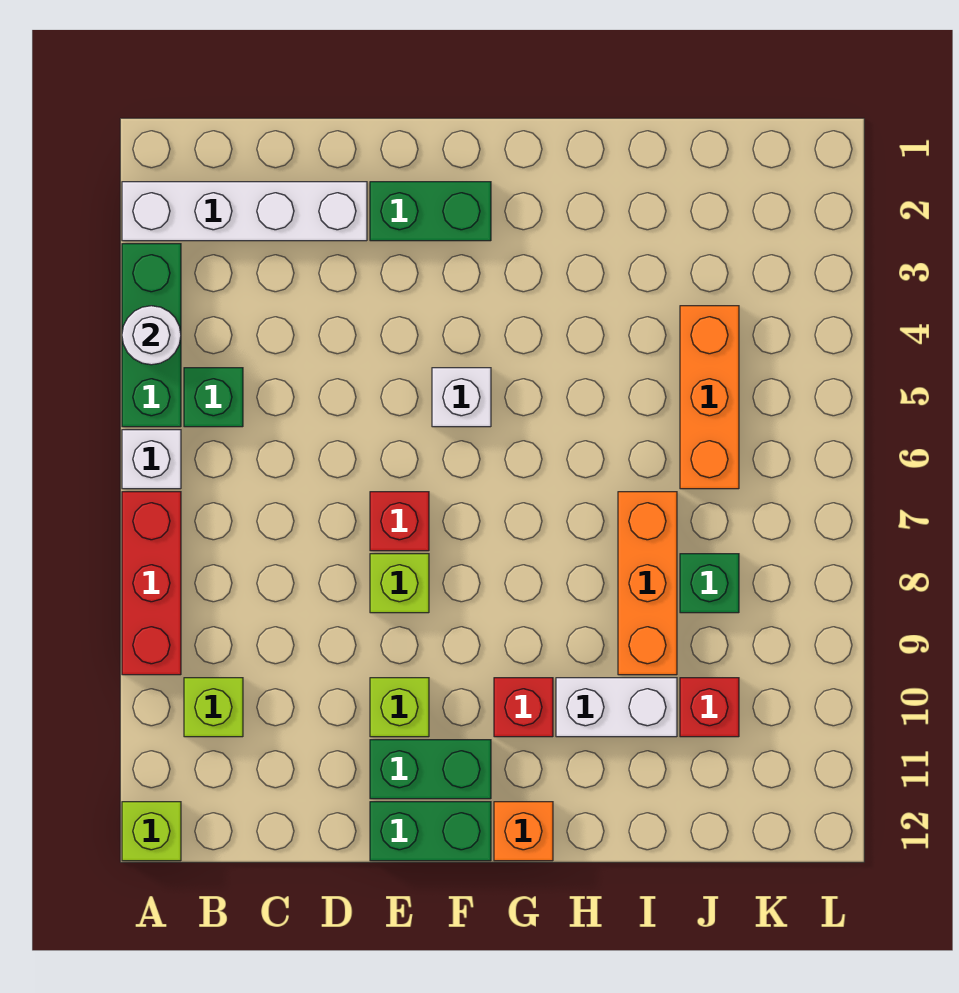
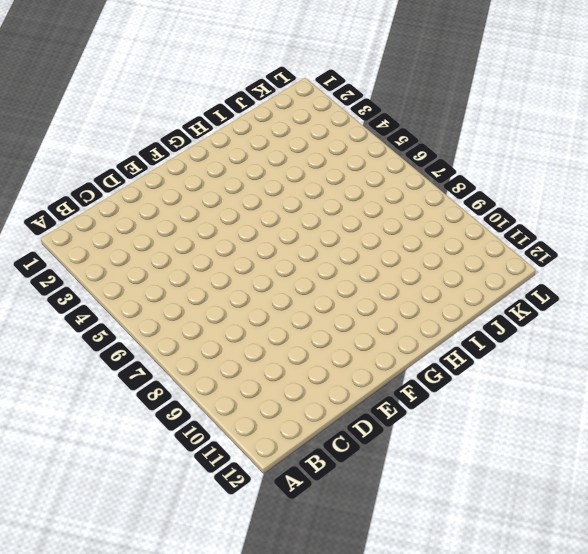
none -> white 1x4 brick [122,182,367,241]
none -> green 1x3 brick [122,244,181,427]
none -> white 1x1 brick [122,430,181,489]

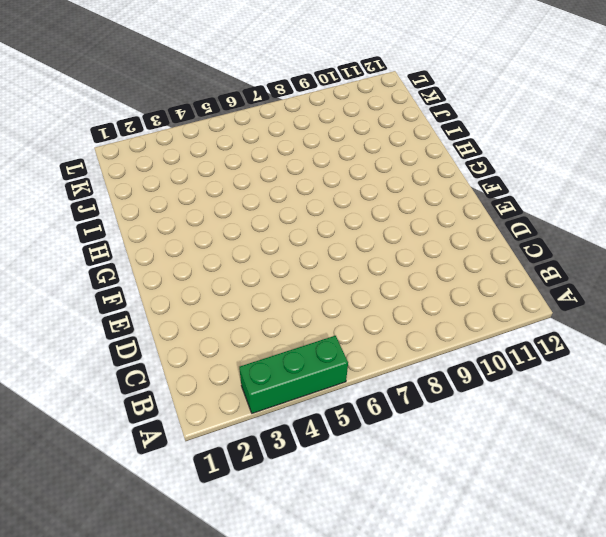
none -> white 1x4 brick [122,182,367,241]
none -> white 1x1 brick [122,430,181,489]
none -> red 1x3 brick [122,492,181,675]

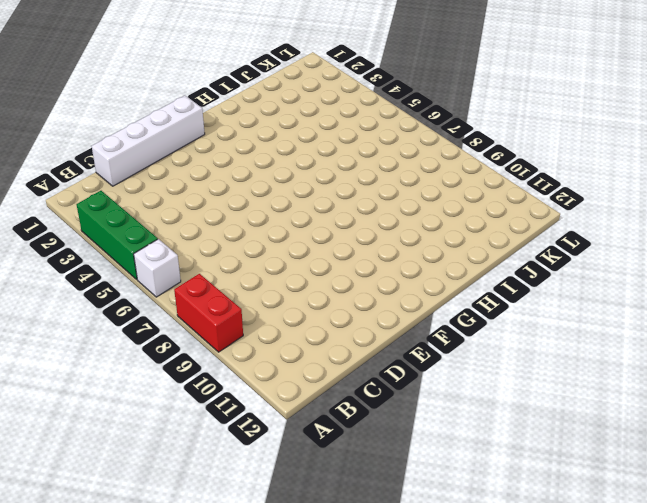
red 1x2 brick [174,274,243,352] -> red 1x3 brick [122,492,181,675]
white 1x4 brick [92,96,205,186] -> white 1x4 brick moved to [122,182,367,241]
none -> lime 1x1 brick [122,802,181,861]
none -> green 1x1 brick [184,368,243,427]
none -> lime 1x1 brick [184,678,243,737]

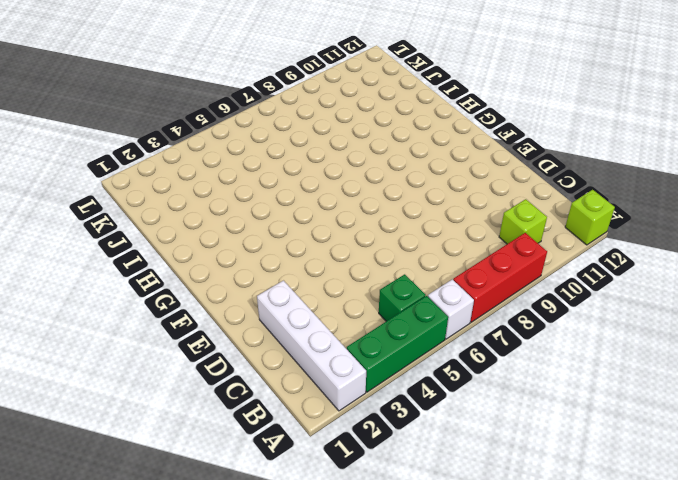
none -> green 1x2 brick [370,182,491,241]
none -> red 1x1 brick [370,492,429,551]
none -> lime 1x1 brick [370,554,429,613]

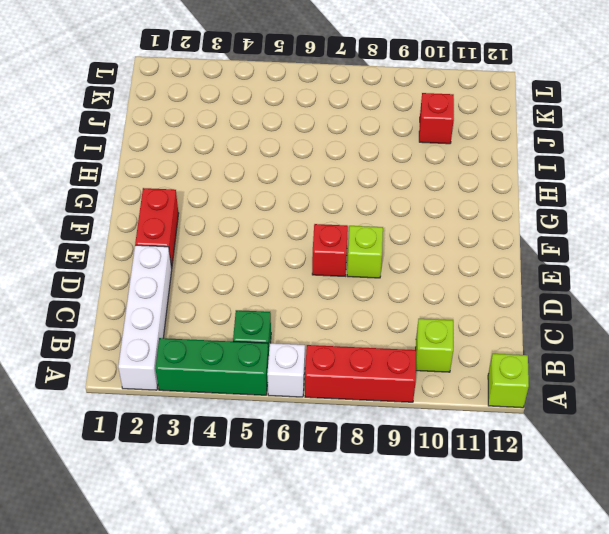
red 1x2 brick [135,188,179,268] -> green 1x2 brick [370,182,491,241]
none -> lime 1x1 brick [370,678,429,737]
none -> green 1x2 brick [370,740,491,799]
none -> green 1x2 brick [370,802,491,861]

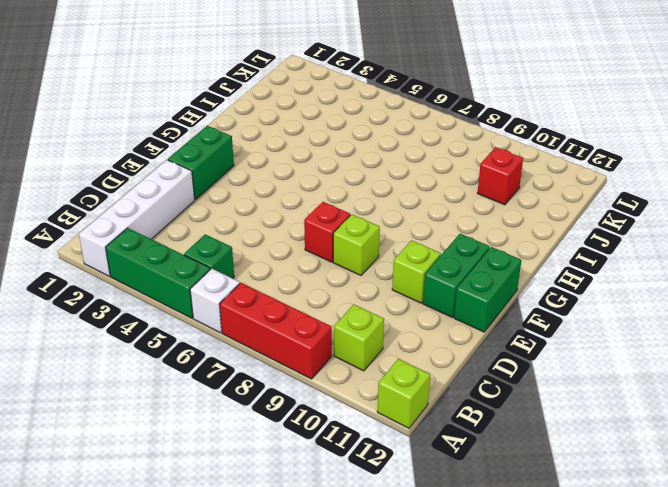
none -> white 1x1 brick [432,368,491,427]
none -> red 1x1 brick [494,678,553,737]
none -> orange 1x1 brick [494,802,553,861]

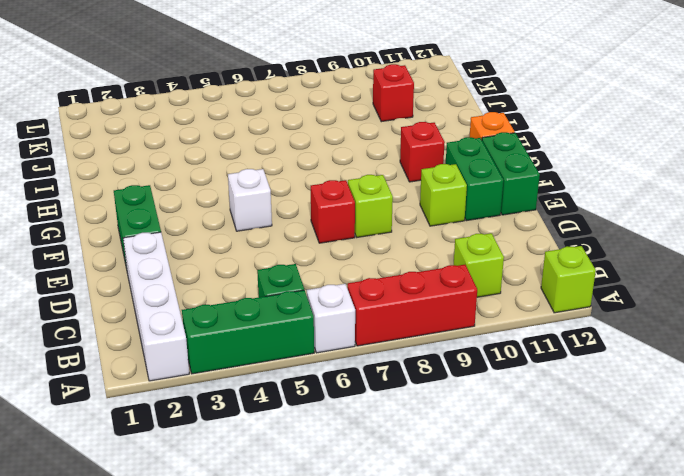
none -> white 1x2 brick [556,678,677,737]
none -> orange 1x3 brick [618,492,677,675]
none -> orange 1x3 brick [680,306,739,489]

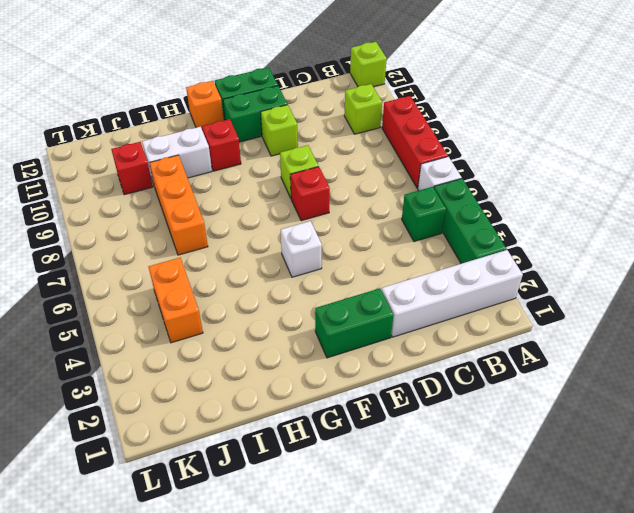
orange 1x2 brick [149,258,203,343] -> orange 1x3 brick [680,306,739,489]
none -> green 1x1 brick [680,554,739,613]
none -> white 1x1 round brick [122,306,181,365]

